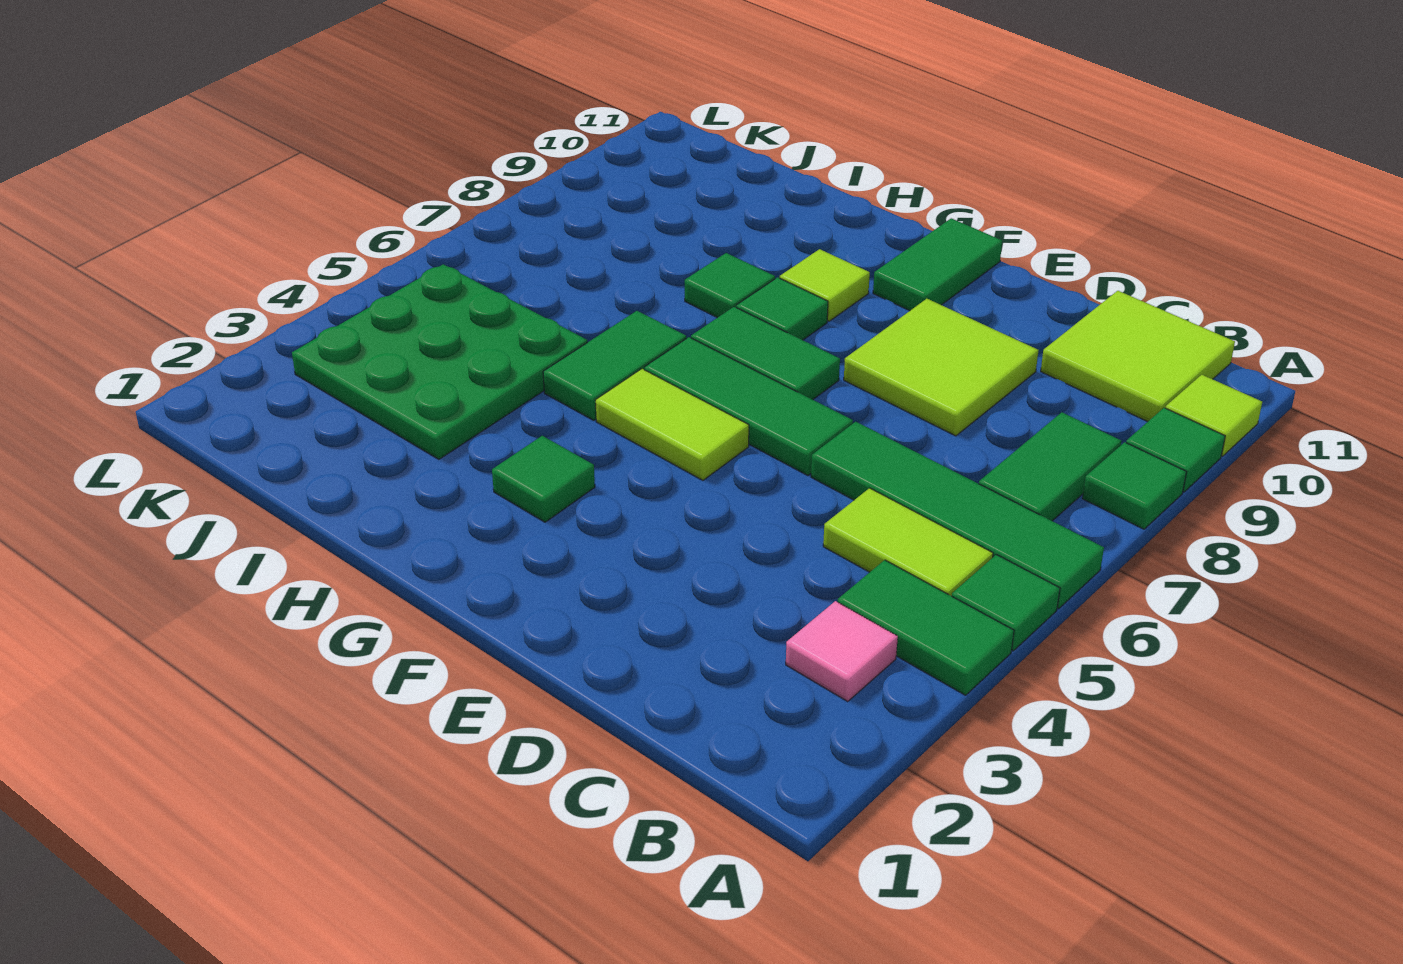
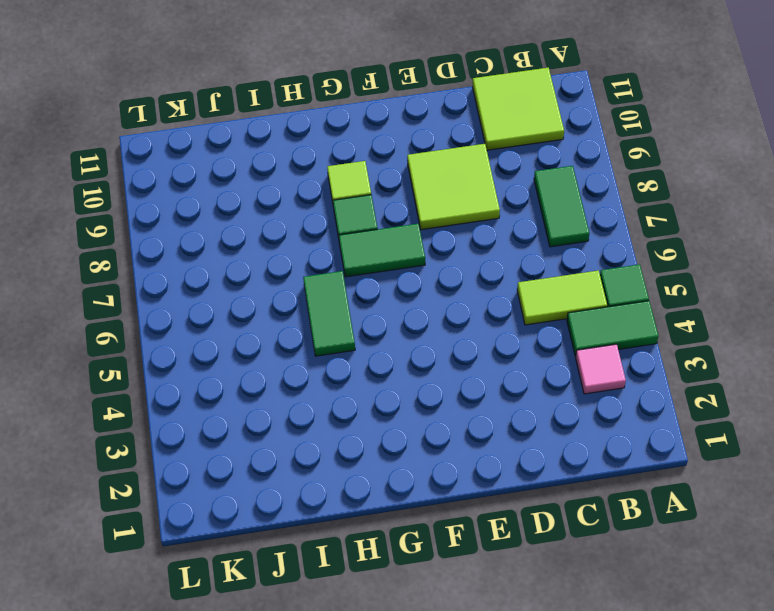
none -> green 1x4 tile [811,422,1104,609]
none -> green 1x1 tile [1082,442,1186,529]
none -> green 1x1 tile [1126,408,1225,492]

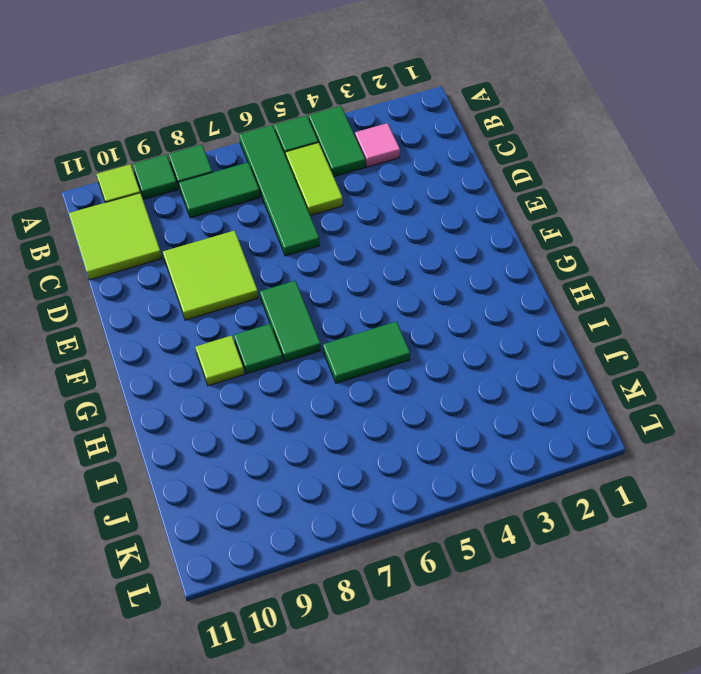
none -> green 1x3 tile [644,337,853,476]
none -> lime 1x2 tile [595,369,749,480]
none -> green 1x2 tile [873,218,1002,311]

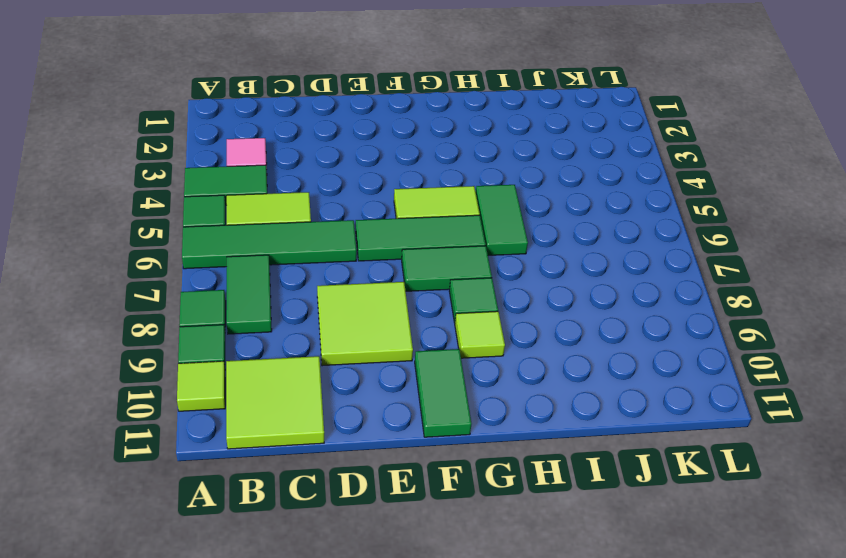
none -> green 1x1 tile [492,436,595,522]
none -> green 1x1 tile [685,253,775,318]
none -> green 3x3 plate [292,264,587,459]

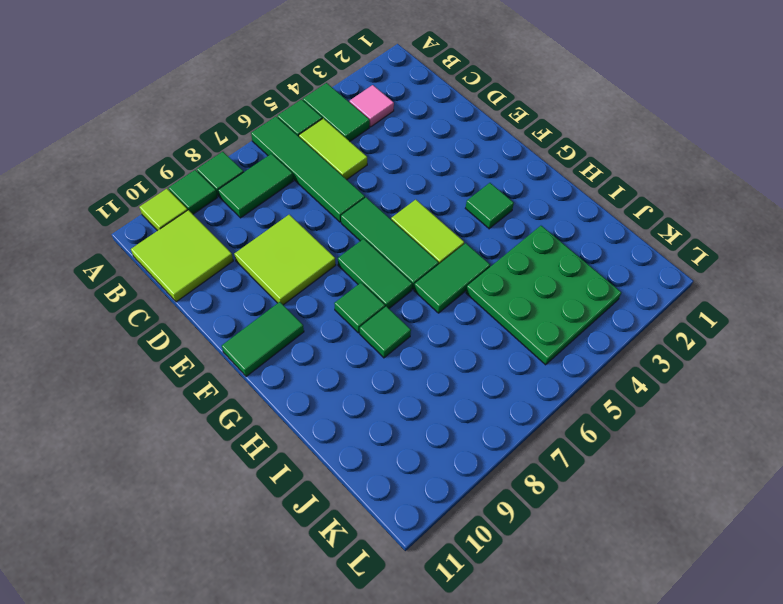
none -> lime 1x1 tile [780,249,870,321]

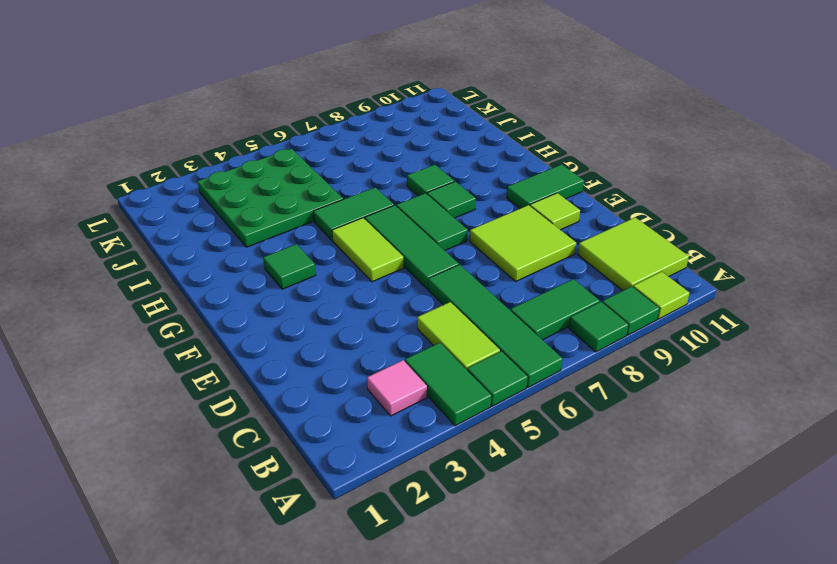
lime 1x1 tile [530,193,580,230] -> lime 1x1 tile moved to [780,249,870,321]

